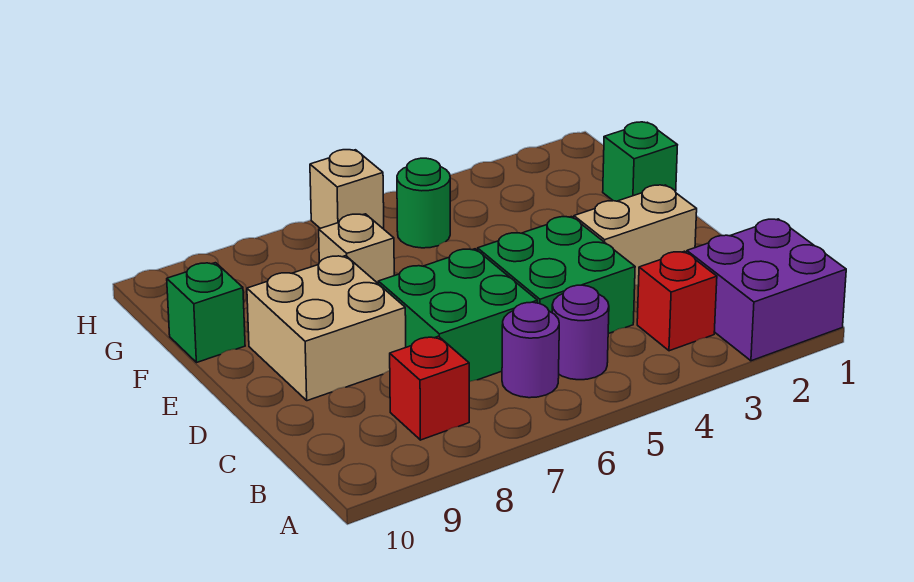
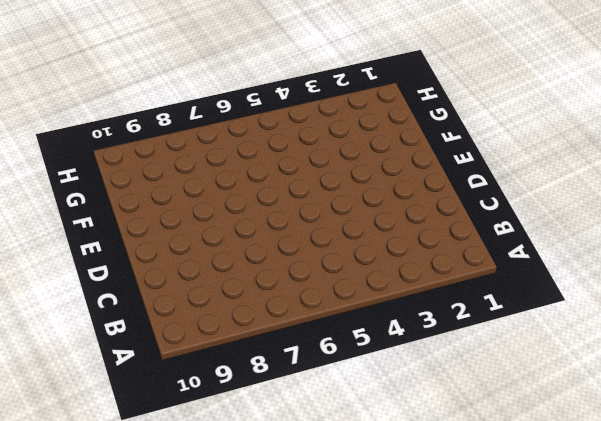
none -> purple 2x2 brick [687,219,846,361]
none -> red 1x1 brick [637,251,717,351]
none -> purple 1x1 round brick [552,285,609,380]

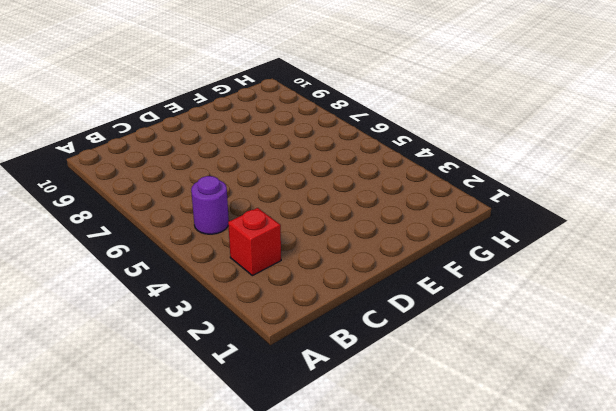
none -> purple 2x2 brick [687,219,846,361]
none -> purple 1x1 round brick [502,302,559,398]
none -> red 1x1 brick [390,336,469,440]

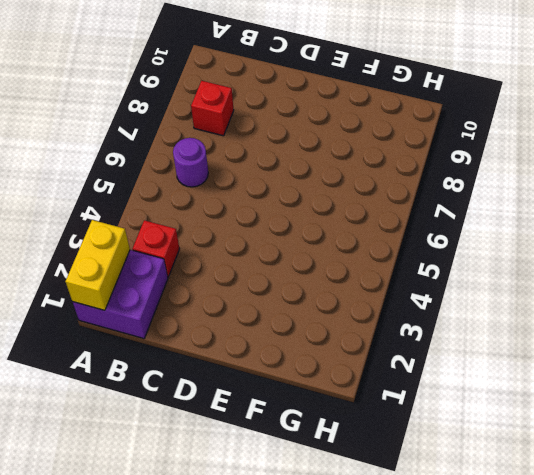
yellow 1x2 brick [65,220,130,310] -> none
none -> purple 1x1 round brick [552,285,609,380]
none -> green 2x2 brick [478,217,635,334]
none -> green 2x2 brick [378,249,538,382]

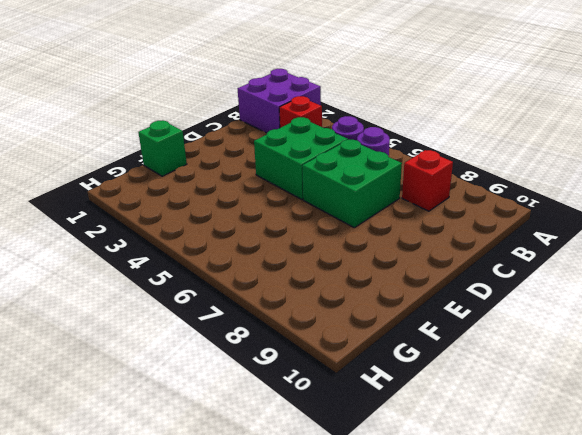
none -> tan 1x2 brick [574,185,697,285]
none -> tan 2x2 brick [247,256,406,401]
none -> tan 1x1 brick [319,214,394,283]

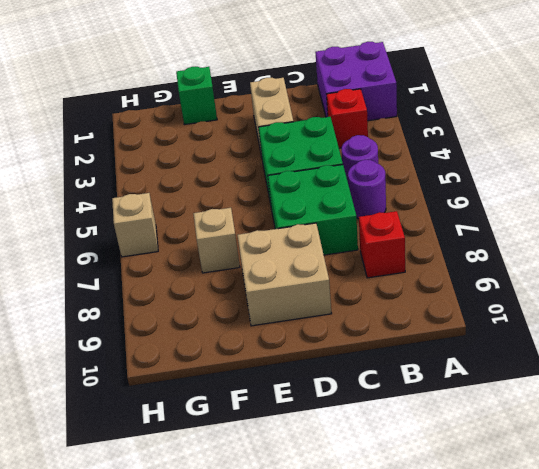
none -> green 1x1 brick [167,263,245,363]
none -> green 1x1 round brick [397,158,450,248]

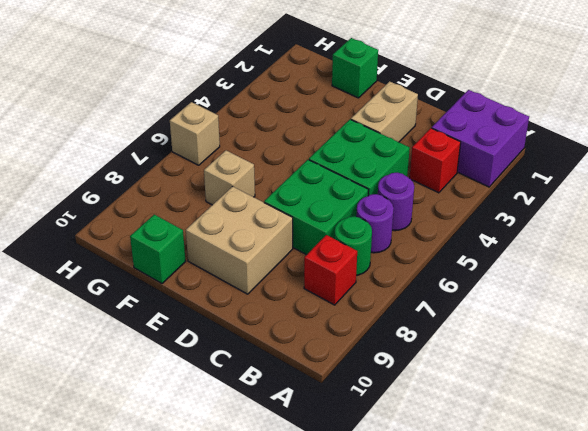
green 1x1 round brick [334,216,372,275] -> green 1x1 round brick moved to [397,158,450,248]

